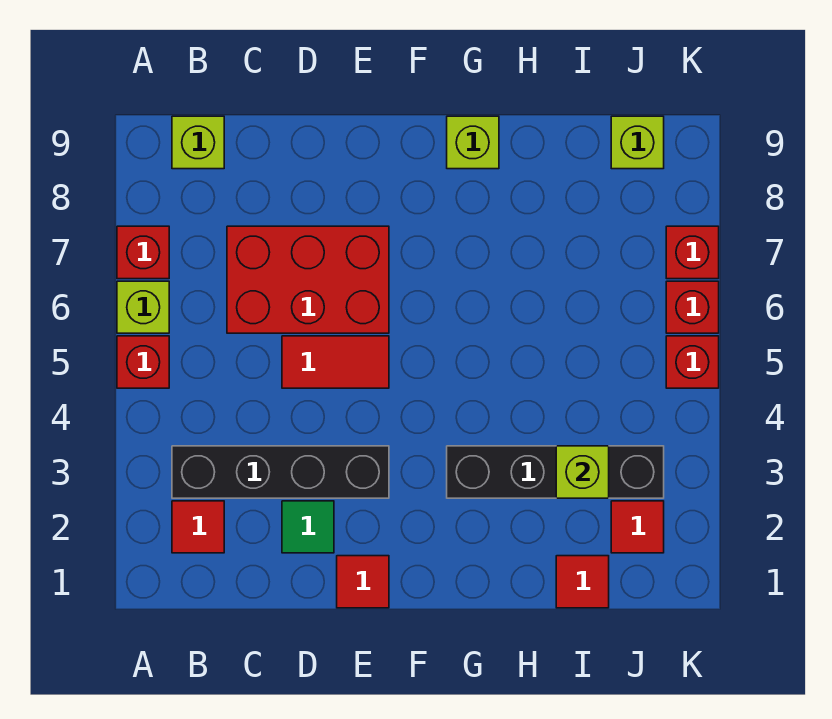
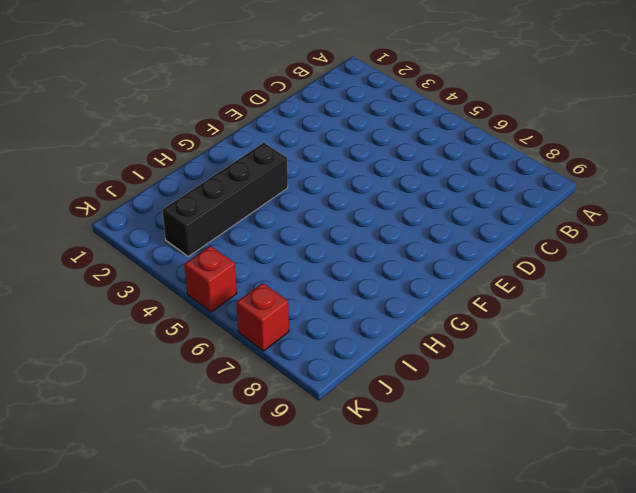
none -> red 1x1 brick [117,336,169,388]
none -> lime 1x1 brick [117,281,169,333]
none -> red 1x1 brick [117,226,169,279]

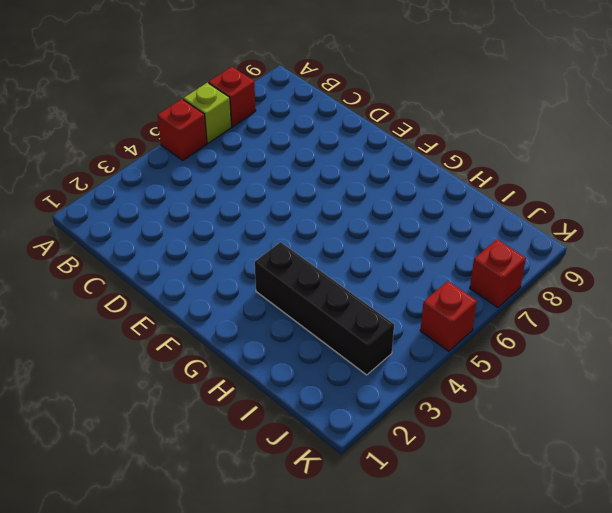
none -> red 1x1 tile [172,501,224,553]
none -> black 1x4 brick [172,446,389,498]
none -> lime 1x1 brick [172,116,224,169]

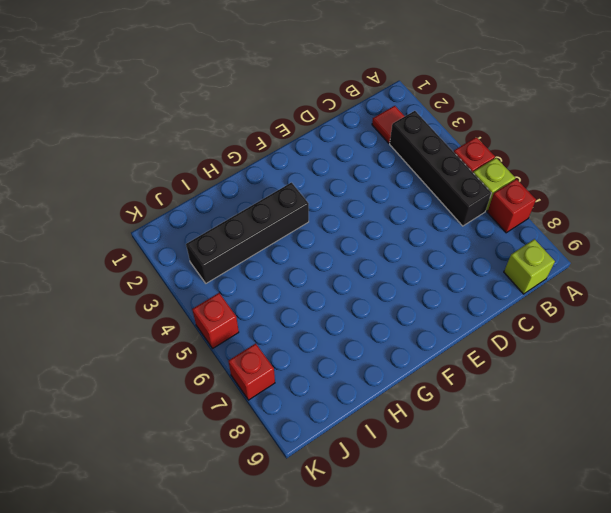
black 1x4 brick [390,111,491,226] -> black 1x4 brick turned to [172,446,389,498]
none -> red 2x3 brick [227,226,389,333]
none -> green 1x1 tile [282,501,334,553]
none -> red 1x2 tile [282,336,389,388]

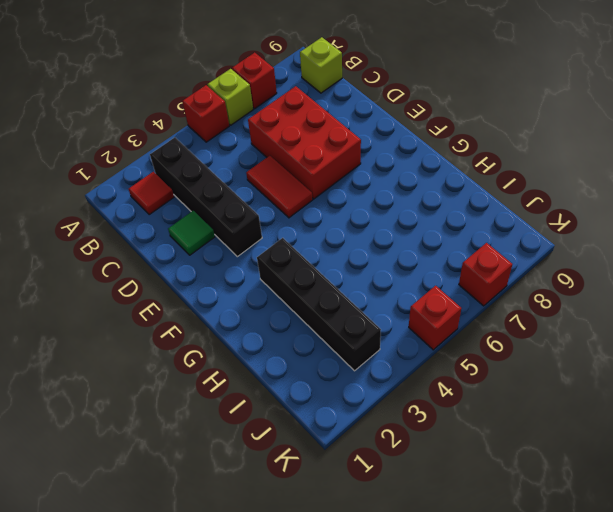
none -> red 1x1 tile [337,556,389,608]
none -> lime 1x1 brick [447,116,499,169]
none -> red 1x1 tile [556,556,609,608]

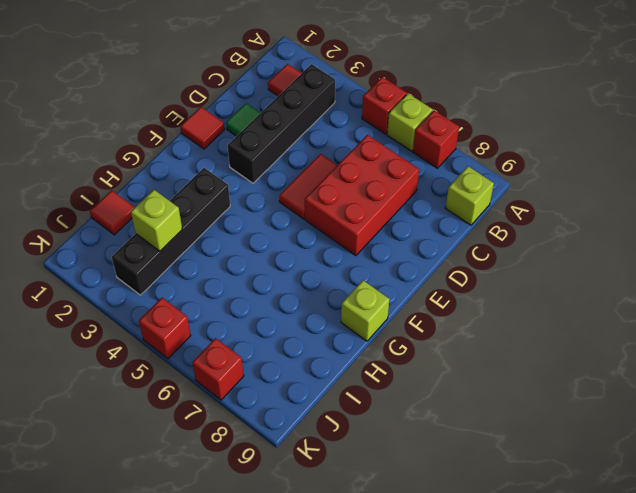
none -> red 1x1 tile [611,501,664,553]
none -> lime 1x1 brick [611,116,664,169]
none -> red 1x1 brick [666,281,719,333]

